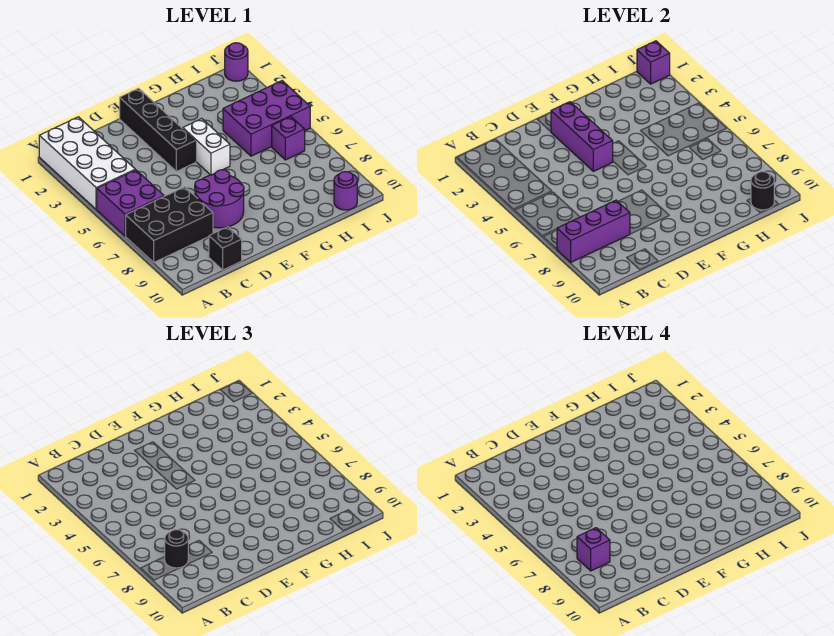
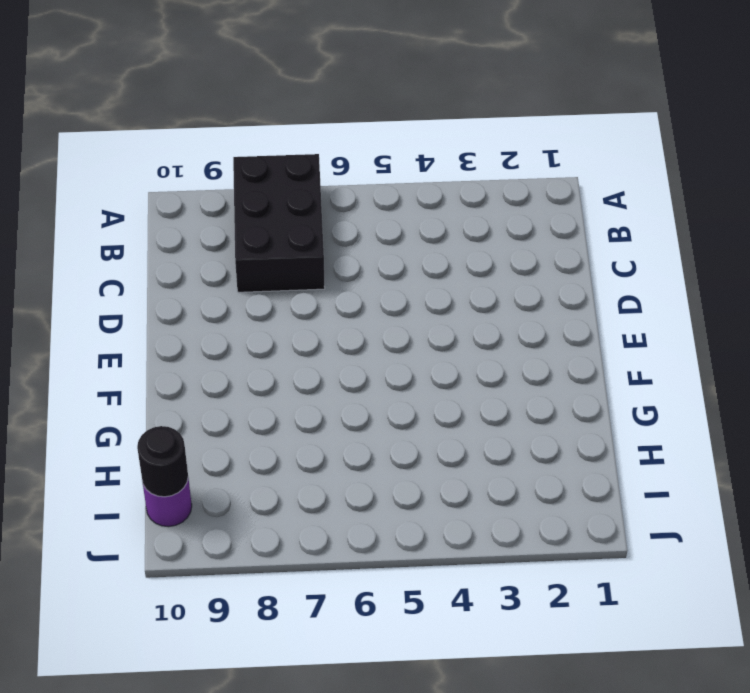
none -> white 2x4 brick [39,117,135,210]
none -> purple 2x2 brick [97,170,164,236]
none -> black 1x1 brick [209,227,242,270]

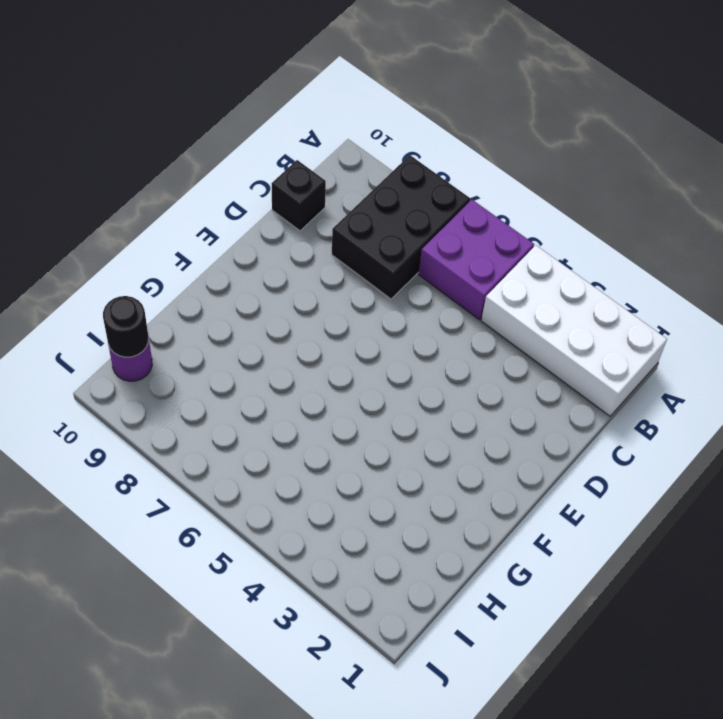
none -> purple 2x2 round brick [195,170,244,228]
none -> black 1x4 brick [120,88,196,171]
none -> white 1x2 brick [183,119,230,175]

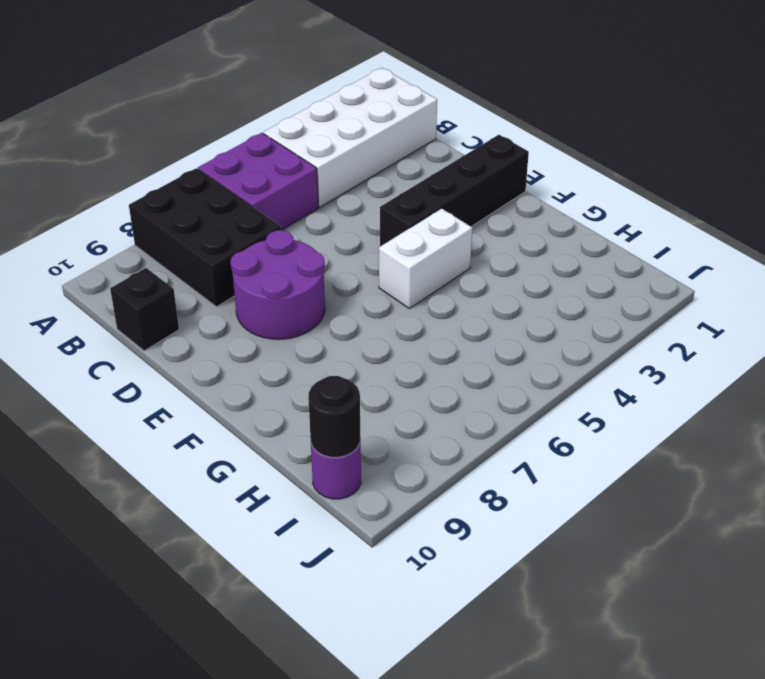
none -> purple 2x3 brick [223,81,310,156]
none -> purple 1x1 brick [272,117,305,160]
none -> purple 1x1 round brick [225,43,248,81]

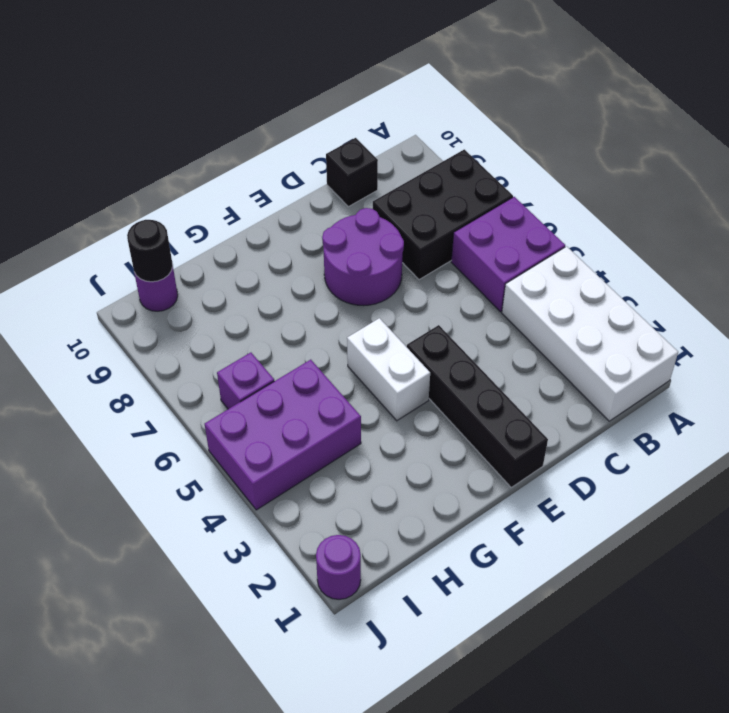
none -> purple 1x3 brick [557,200,630,262]
none -> purple 1x3 brick [551,102,613,171]
none -> purple 1x1 brick [637,41,670,84]

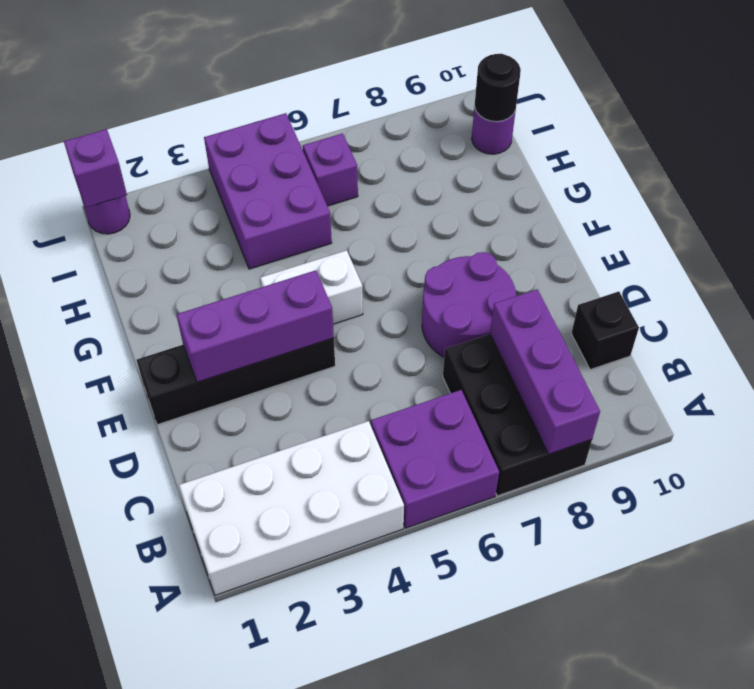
none -> black 1x1 round brick [165,530,188,568]
none -> purple 1x1 brick [577,528,610,571]

